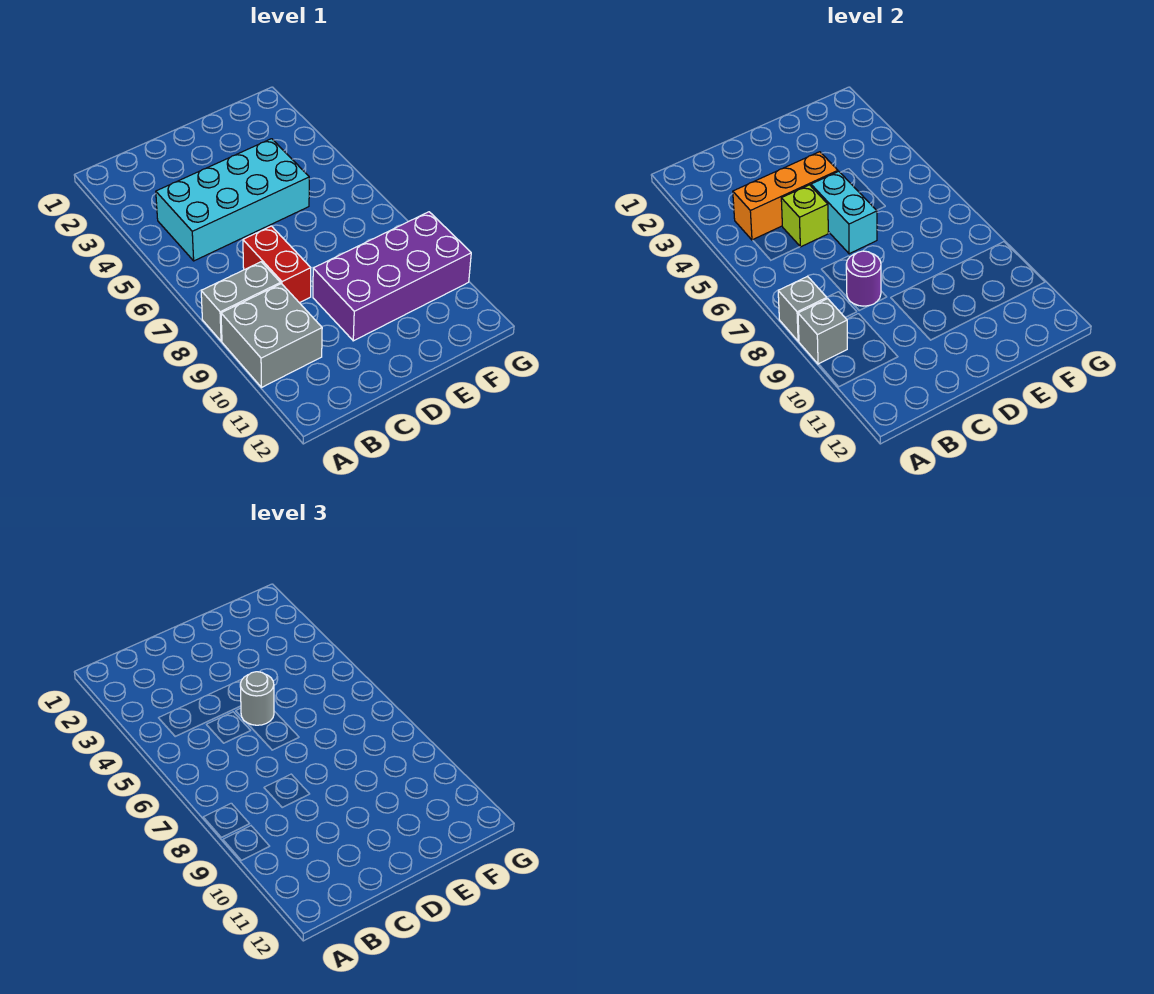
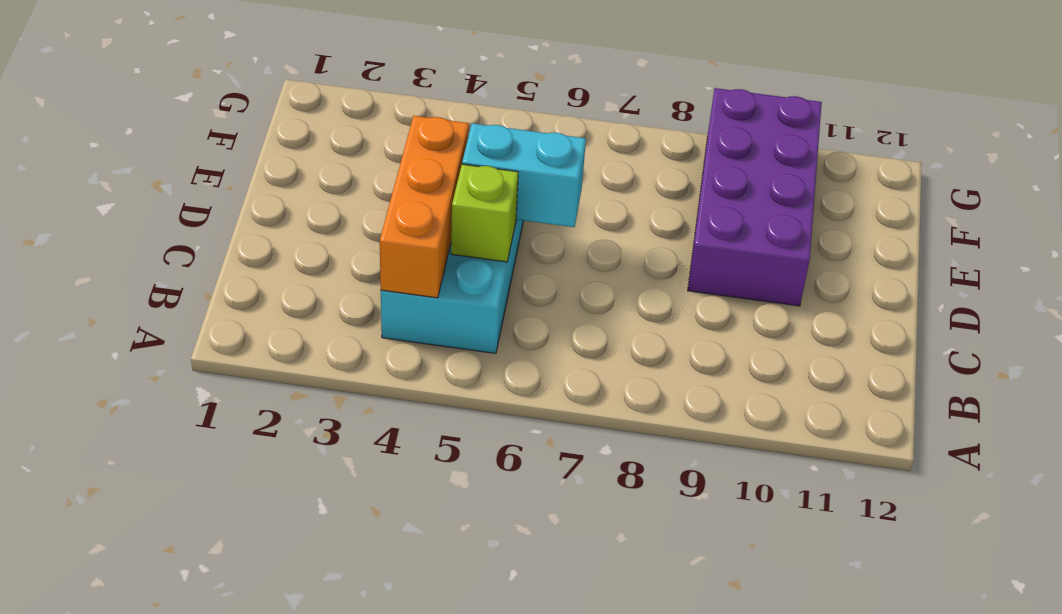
none -> grey 1x2 brick [201,262,281,341]
none -> grey 2x2 brick [221,284,322,387]
none -> red 1x2 brick [243,226,311,303]

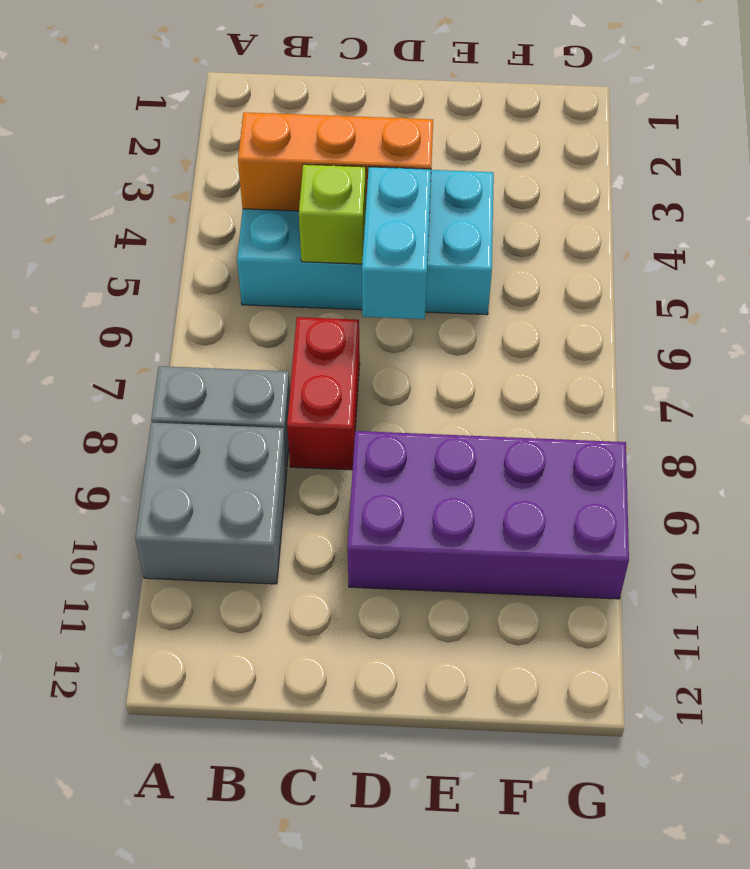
none -> grey 1x1 brick [778,276,827,341]
none -> grey 1x1 brick [798,299,847,364]
none -> purple 1x1 round brick [846,251,881,306]

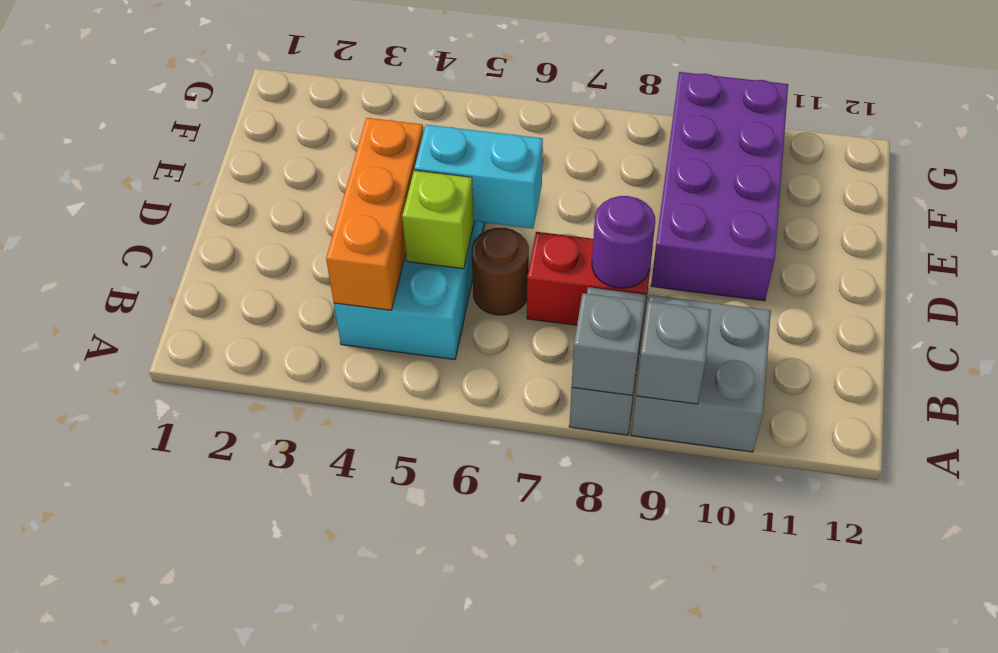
brown 1x1 round brick [472,228,529,315] -> none
none -> grey 1x1 round brick [240,672,274,725]

